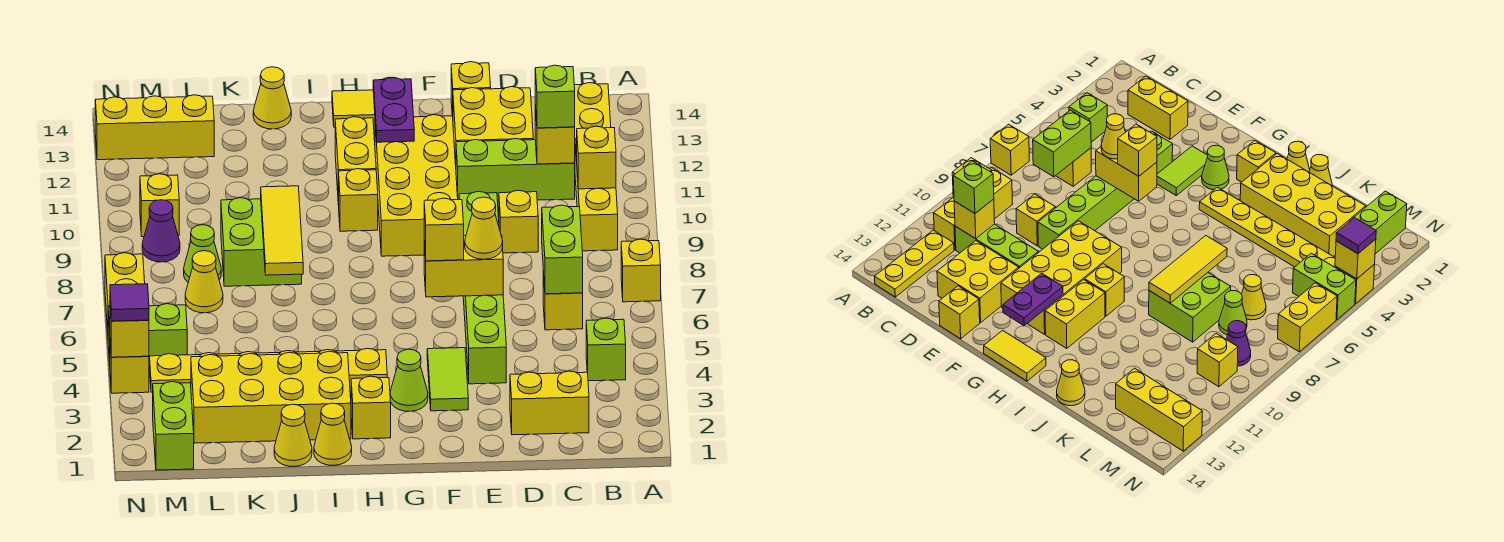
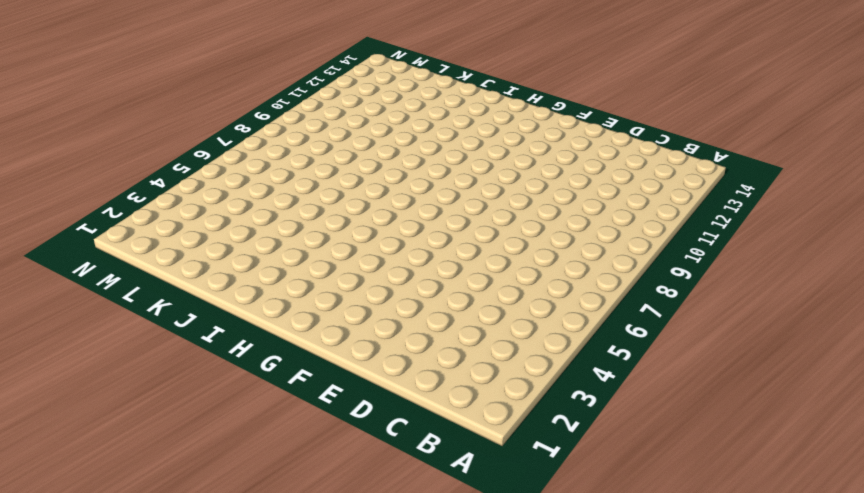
none -> yellow 1x1 brick [621,239,661,302]
none -> lime 1x1 brick [586,318,626,381]
none -> yellow 1x3 brick [575,139,618,251]
none -> yellow 1x3 plate [574,83,611,139]

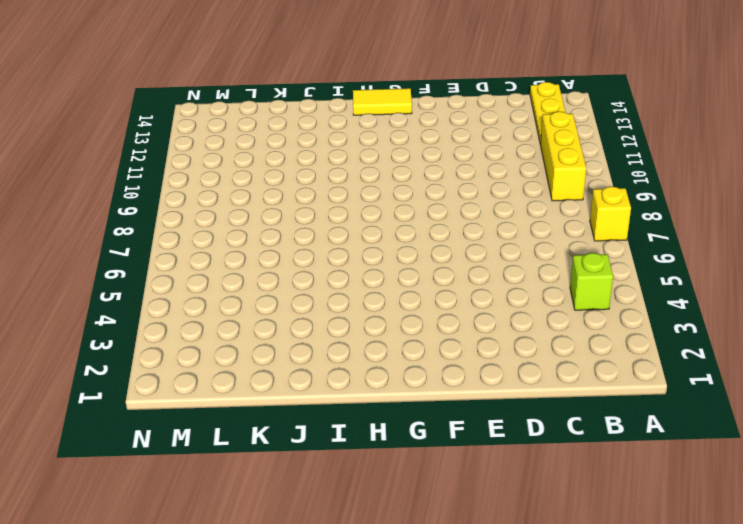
none -> yellow 1x2 brick [510,371,589,435]
none -> yellow 1x1 brick [543,271,583,330]
none -> lime 1x3 brick [456,139,575,201]
none -> yellow 1x1 brick [499,190,538,253]

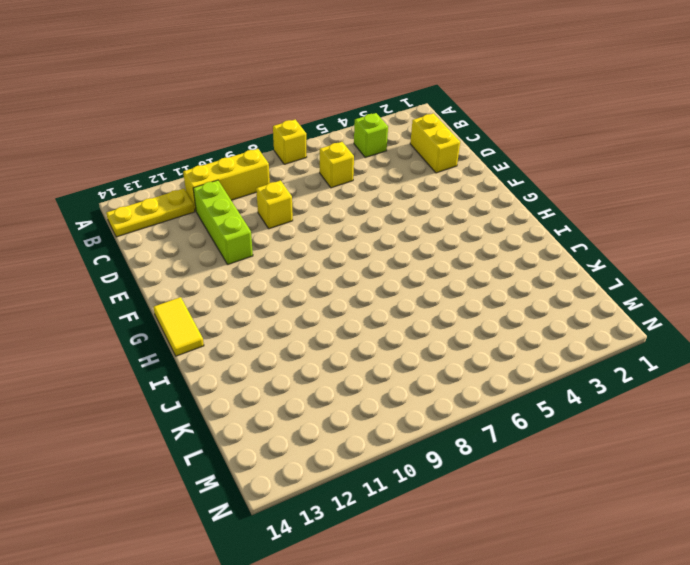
none -> yellow 2x2 brick [453,87,533,164]
none -> lime 1x6 brick [459,191,506,384]
none -> yellow 1x1 brick [451,62,491,116]
none -> lime 1x2 tile [427,348,468,411]

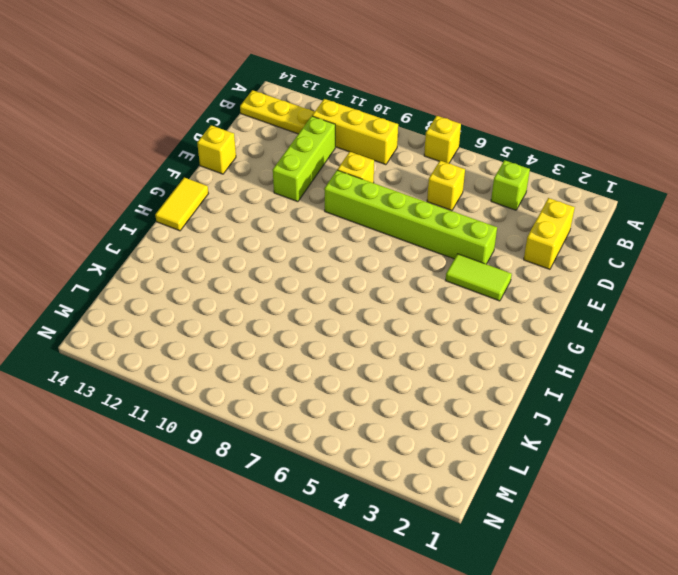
none -> yellow 2x2 brick [453,87,533,164]
none -> yellow 2x4 brick [375,115,458,256]
none -> lime 1x1 cone [390,349,428,411]
none -> yellow 1x1 brick [351,376,391,439]

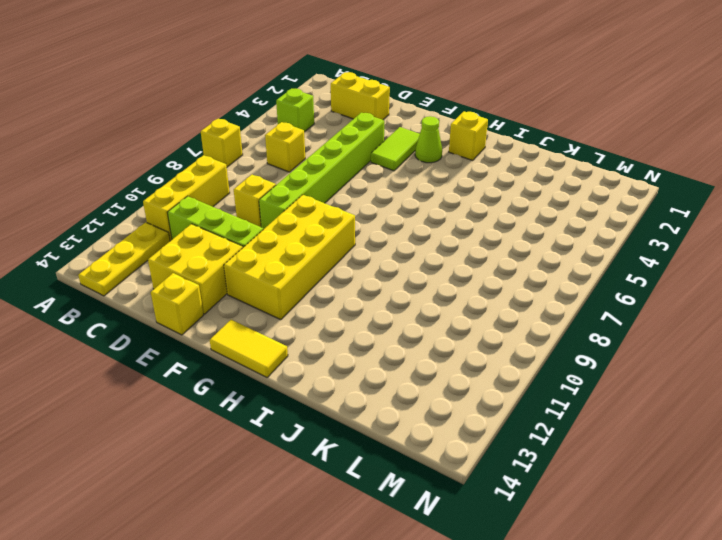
none -> yellow 1x6 plate [150,348,387,392]
none -> yellow 1x1 brick [339,169,378,231]
none -> yellow 1x2 brick [335,117,376,205]
none -> yellow 1x1 cone [314,403,352,466]

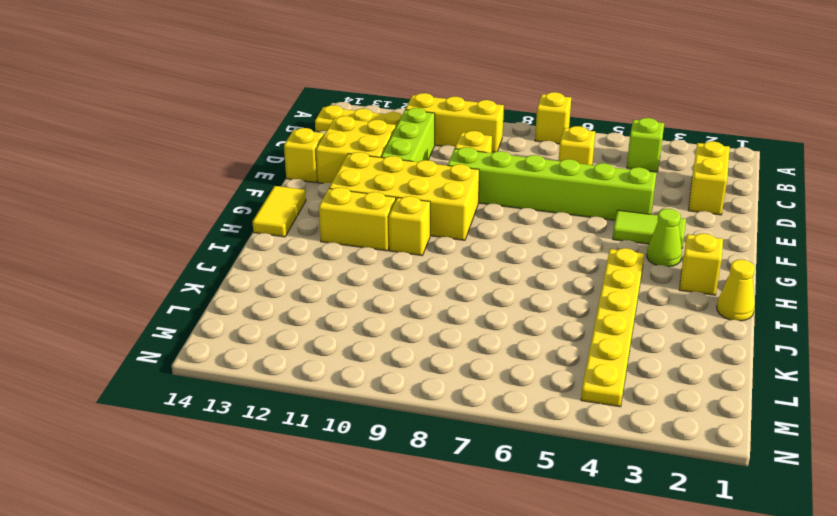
none -> yellow 2x4 brick [191,351,351,443]
none -> yellow 1x1 cone [274,404,312,467]
none -> lime 2x2 brick [221,198,302,286]
none -> yellow 1x1 cone [253,67,291,129]

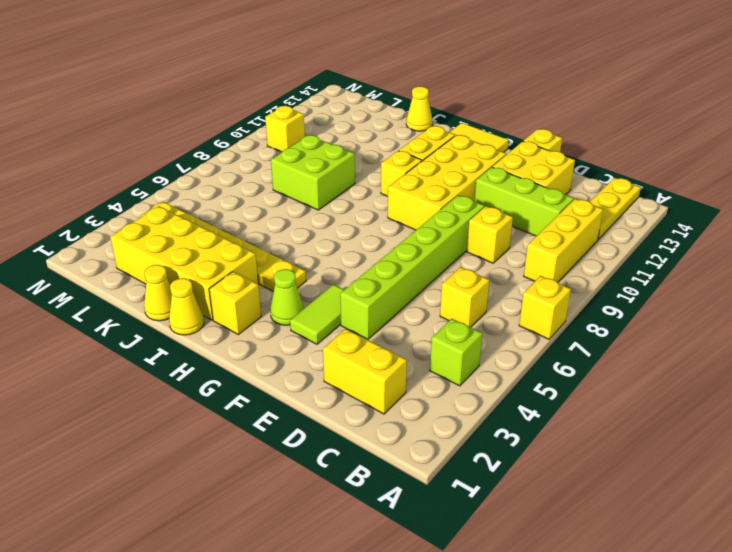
none -> yellow 1x1 cone [185,251,223,313]
none -> lime 1x1 cone [184,225,221,282]
none -> yellow 1x3 brick [95,95,214,160]
none -> lime 1x2 brick [153,382,194,470]

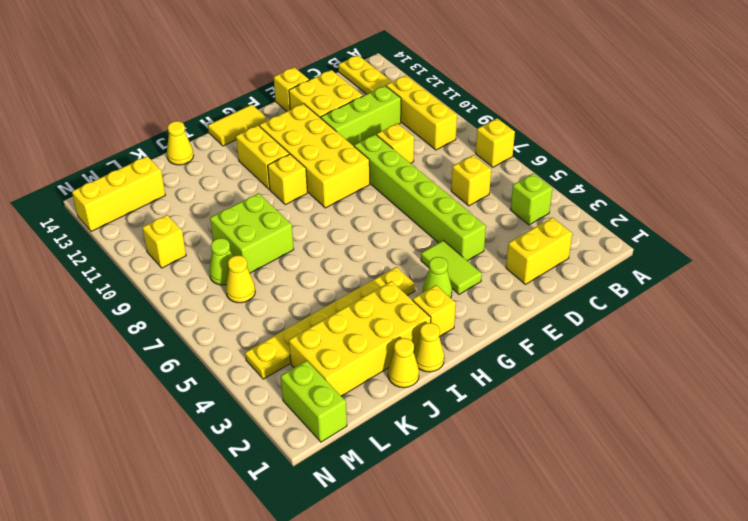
none -> lime 1x2 brick [108,304,187,366]
none -> purple 1x1 cone [142,200,180,262]
none -> yellow 1x1 brick [110,344,149,393]
none -> yellow 1x2 brick [105,253,145,331]

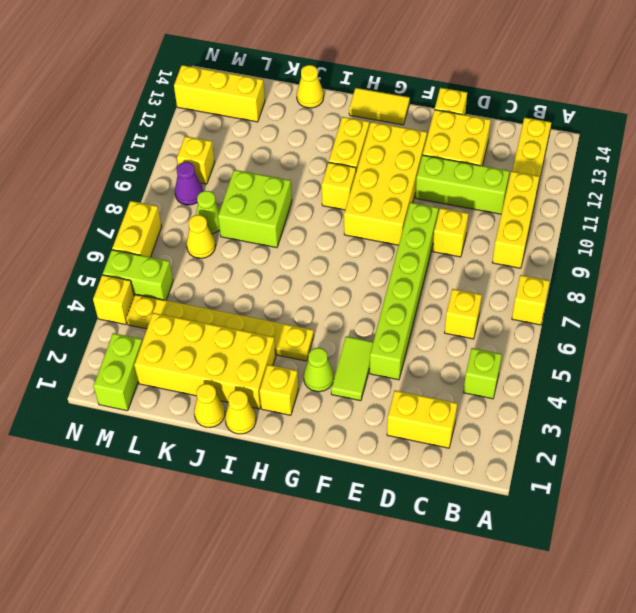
none -> yellow 1x1 brick [577,126,616,189]
none -> lime 1x2 brick [542,205,583,294]
none -> yellow 1x1 brick [535,105,575,164]
none -> yellow 1x2 brick [424,235,503,297]

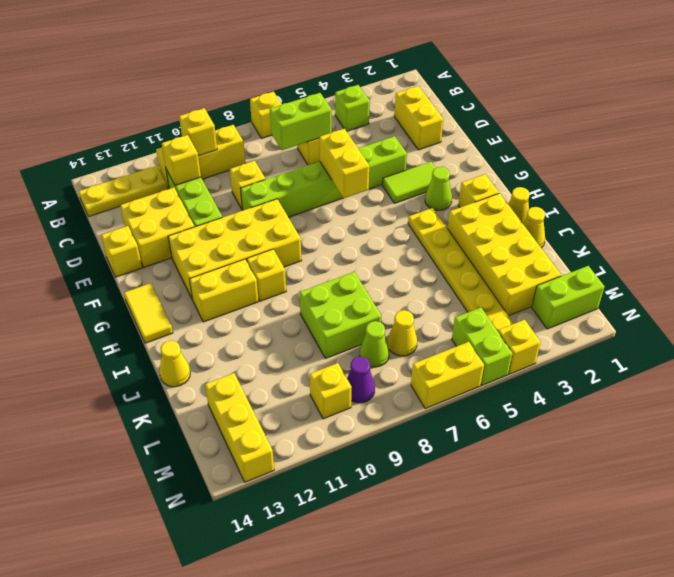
none -> purple 1x2 plate [373,78,414,142]
none -> yellow 1x3 tile [261,186,303,275]
none -> yellow 1x1 brick [110,308,149,357]
none -> lime 1x1 brick [535,65,575,128]

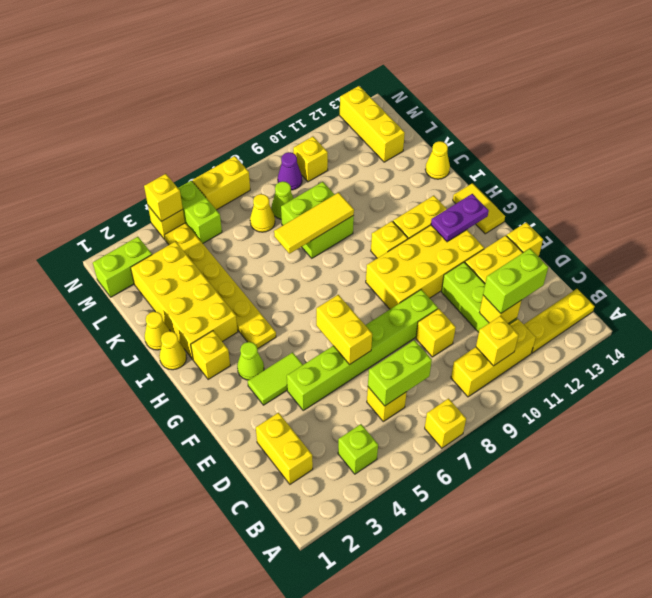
lime 1x2 brick [483,249,548,313] -> lime 1x1 brick [535,65,575,128]
none -> yellow 1x1 cone [465,197,503,259]
none -> yellow 1x1 brick [424,198,464,261]
none -> purple 1x1 tile [110,284,149,321]

